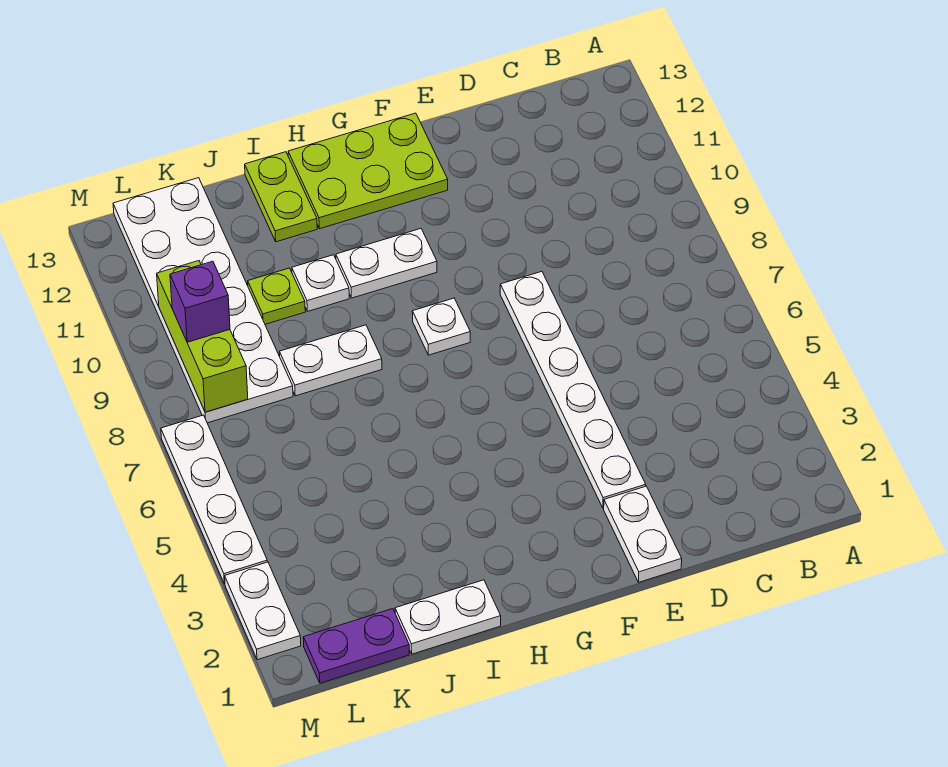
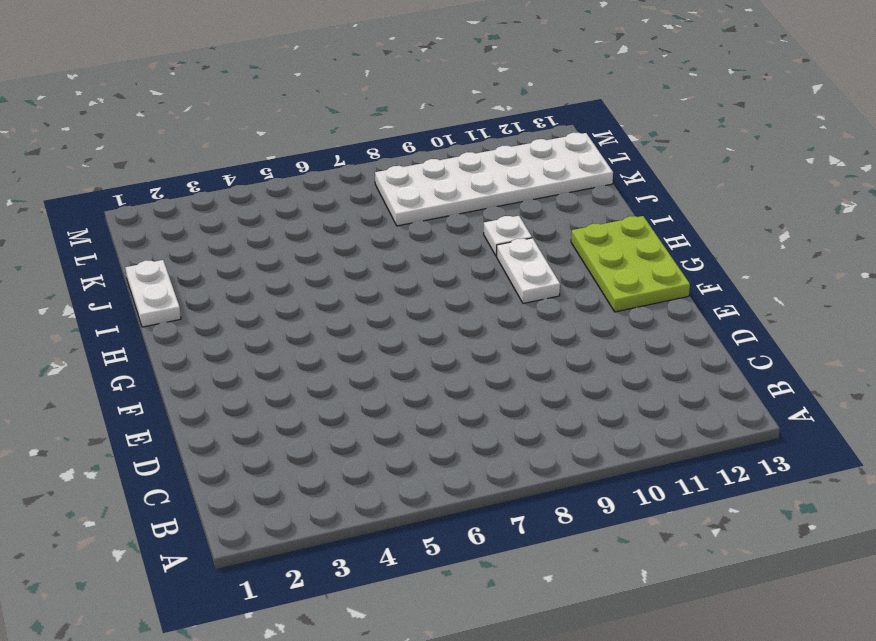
none -> white 1x2 plate [604,486,682,582]
none -> white 1x6 plate [500,271,646,508]
none -> white 1x1 plate [412,298,470,355]

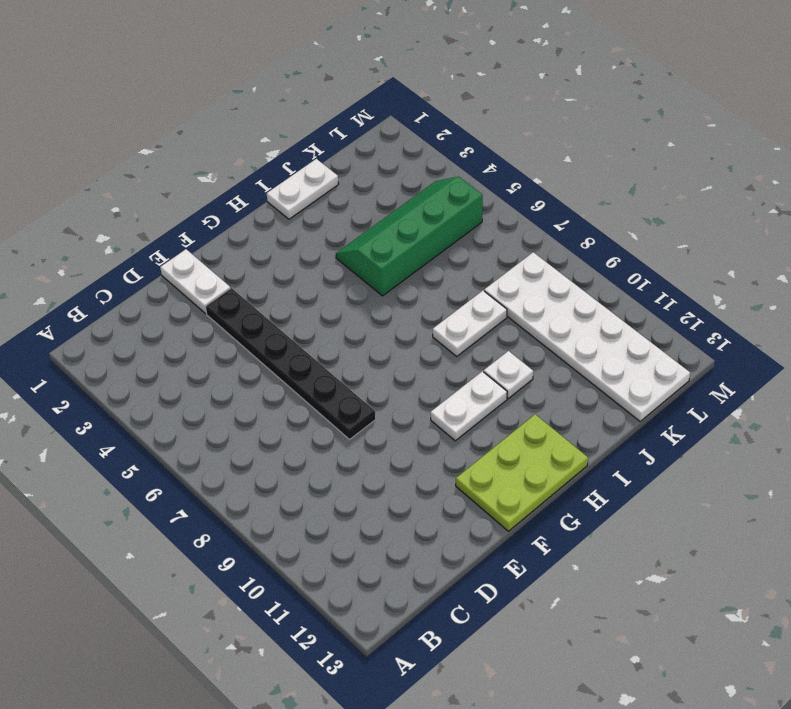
black 1x6 plate [206,288,376,439] -> white 1x6 plate [500,271,646,508]
green 2x4 slope [336,177,483,296] -> none
none -> white 1x1 plate [412,298,470,355]
none -> lime 1x2 plate [245,152,317,242]
none -> lime 1x1 plate [248,268,305,324]

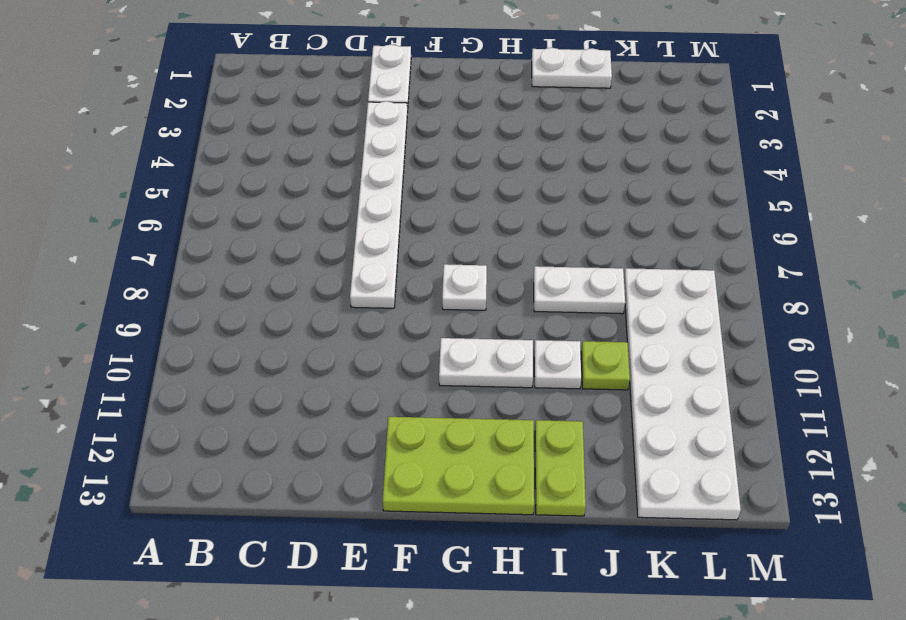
none -> purple 1x2 plate [303,609,409,683]
none -> white 1x2 plate [225,562,301,660]
none -> white 1x4 plate [161,415,267,584]

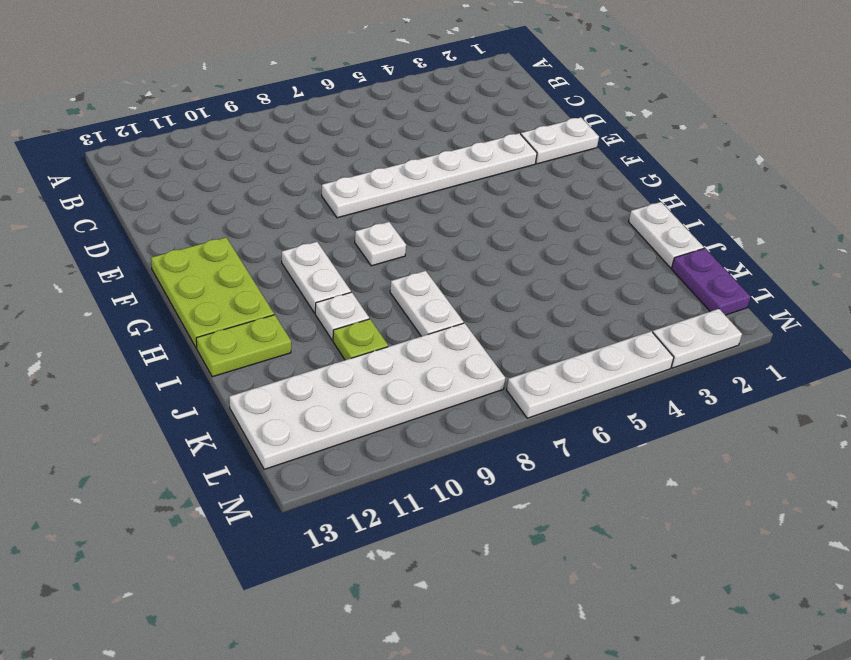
none -> lime 1x3 brick [157,261,248,412]
none -> purple 1x1 brick [170,261,230,342]

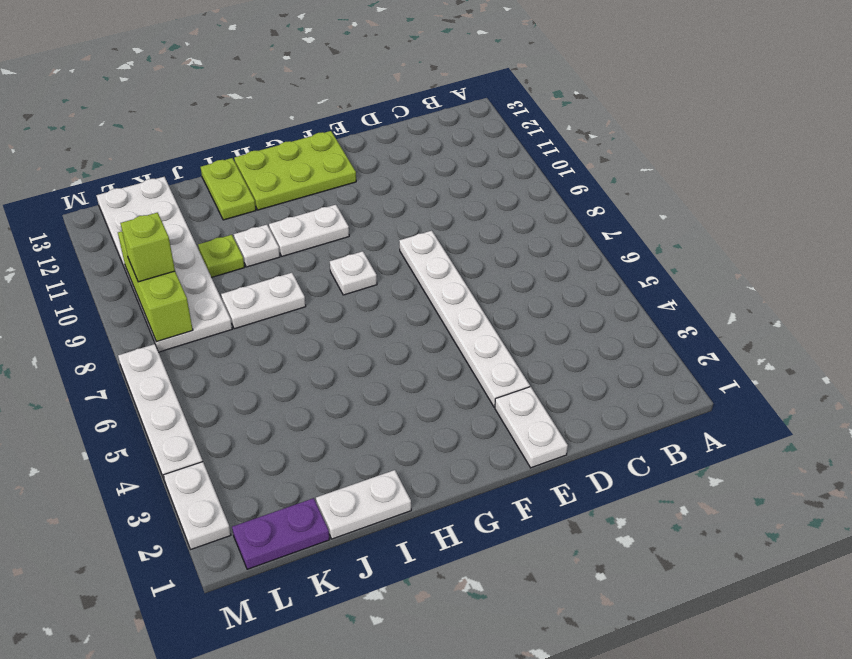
lime 1x1 brick [120,213,175,282] -> purple 1x1 brick [170,261,230,342]

